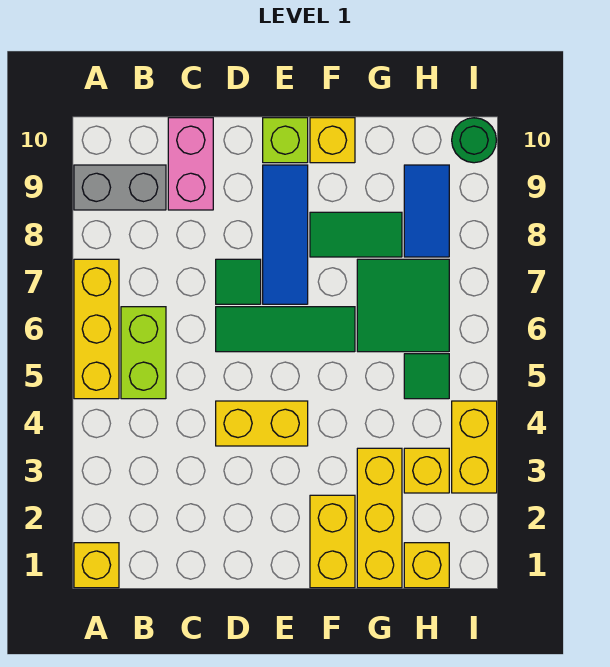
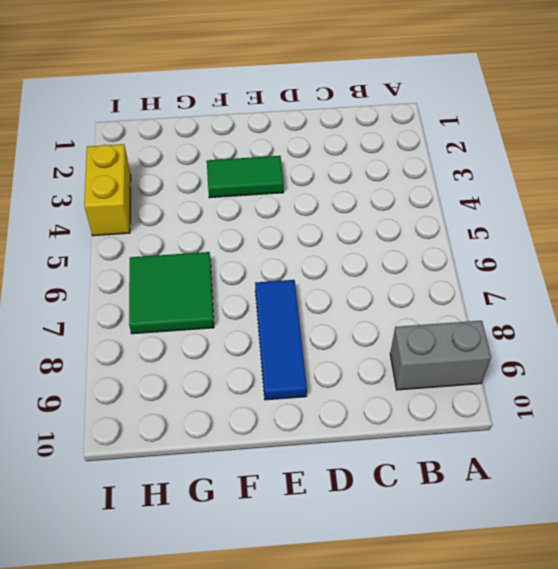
green 1x2 tile [207,156,284,198] -> green 1x2 tile moved to [310,212,402,257]
none -> yellow 1x1 brick [74,543,119,588]
none -> yellow 1x3 brick [74,259,119,399]
none -> lime 1x2 brick [121,307,166,399]

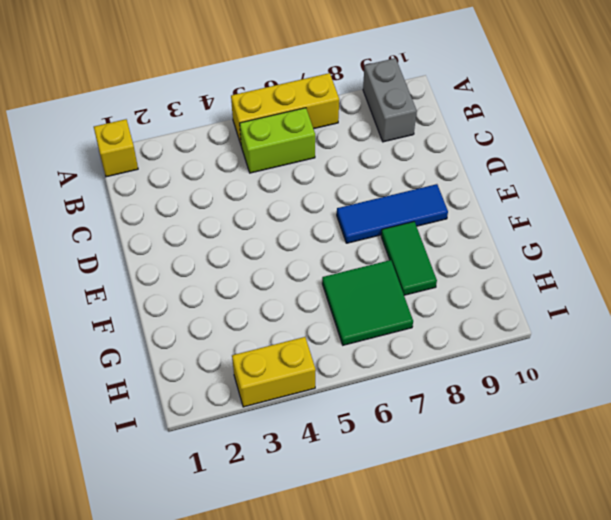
none -> pink 1x2 brick [168,118,213,210]
none -> yellow 1x2 brick [216,401,308,446]
none -> green 1x3 tile [216,307,355,352]

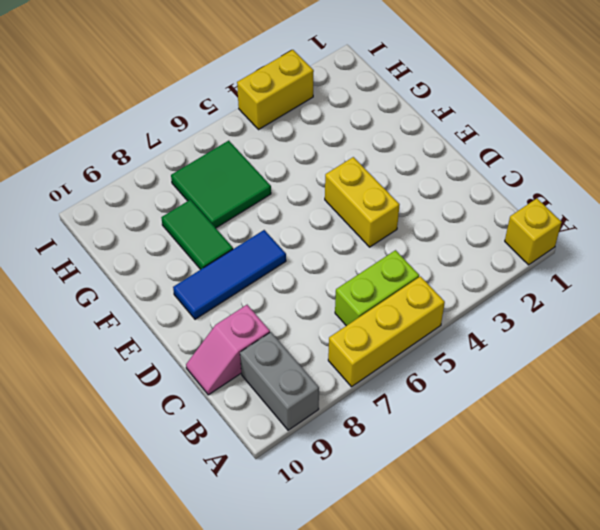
pink 1x2 slope [186,305,270,395] -> pink 1x2 brick [168,118,213,210]
none -> green 1x3 tile [216,307,355,352]
none -> green 1x1 tile [216,259,261,304]
none -> lime 1x1 brick [263,118,308,163]

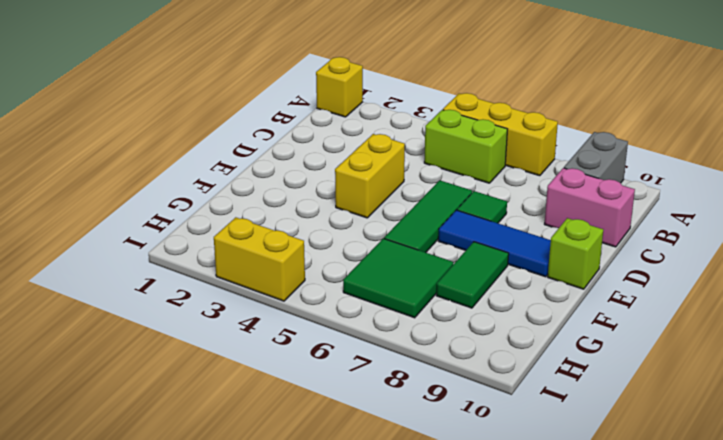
none -> yellow 1x2 brick [310,495,355,588]
none -> yellow 1x1 brick [310,118,355,163]
none -> yellow 1x3 brick [357,448,402,588]

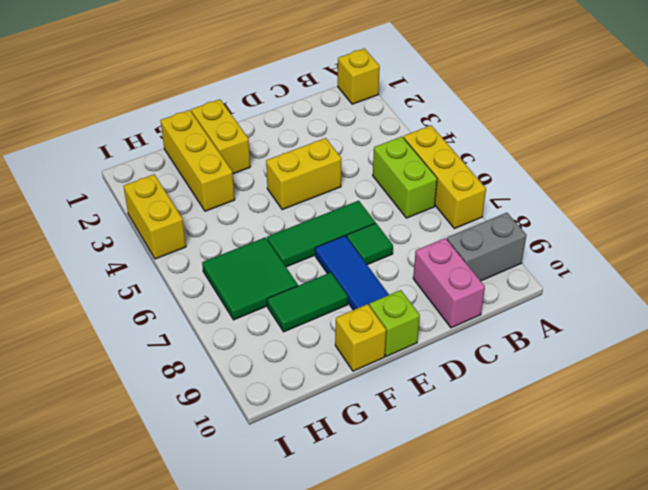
none -> yellow 1x1 brick [404,543,449,588]
none -> yellow 1x1 brick [404,448,449,493]
none -> green 1x1 tile [404,354,449,399]

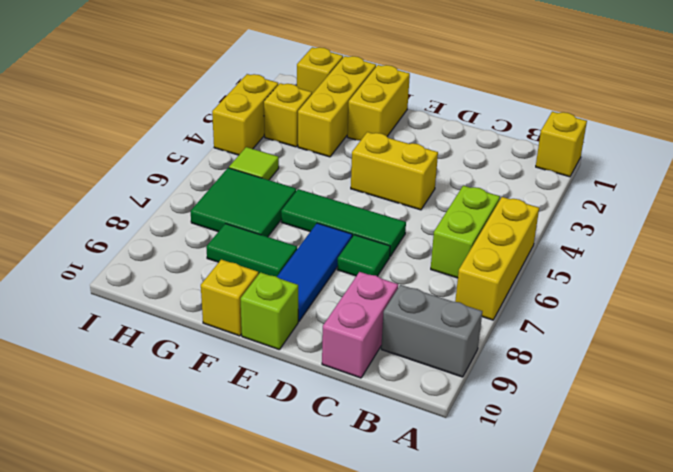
lime 1x1 tile [229,147,279,180] -> green 1x1 tile [404,354,449,399]
none -> blue 1x2 tile [404,165,449,257]
none -> green 1x1 round brick [452,118,496,163]

